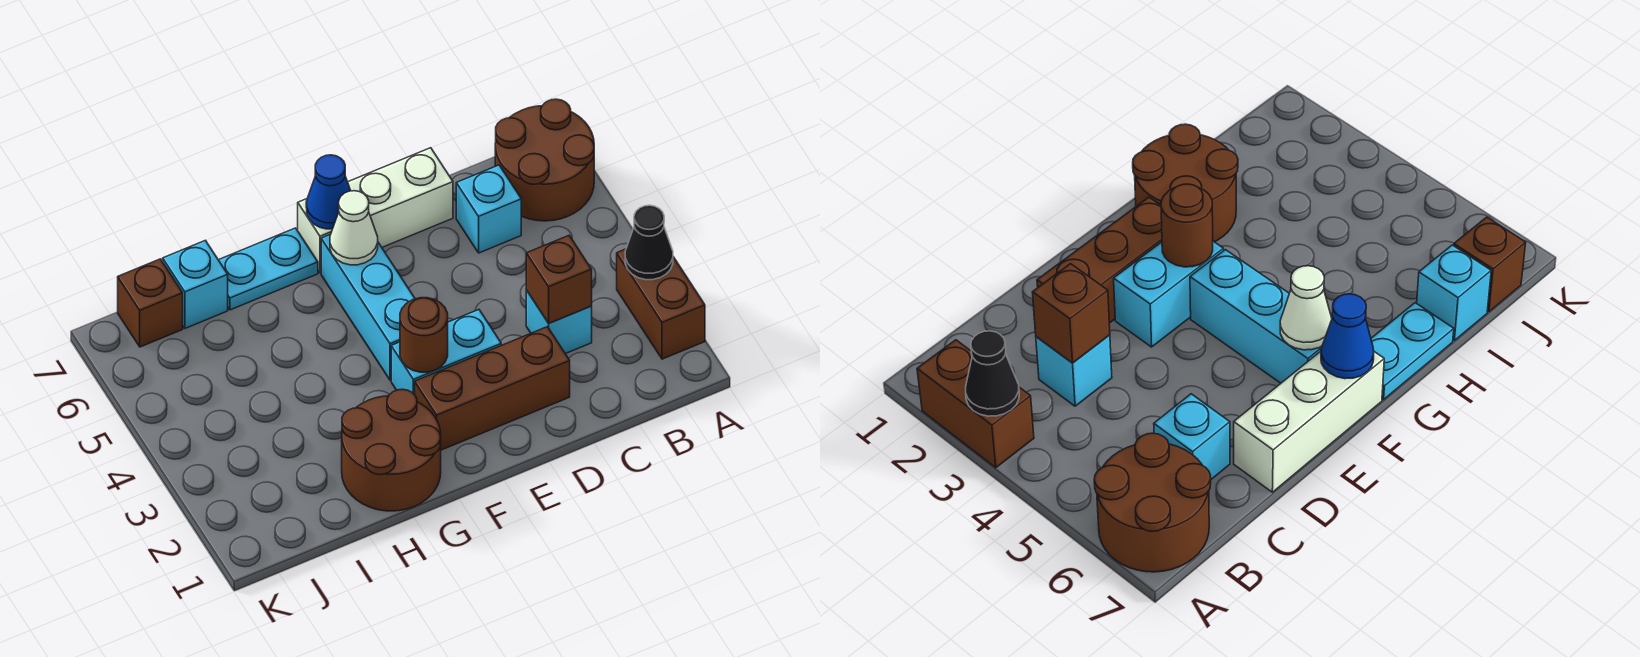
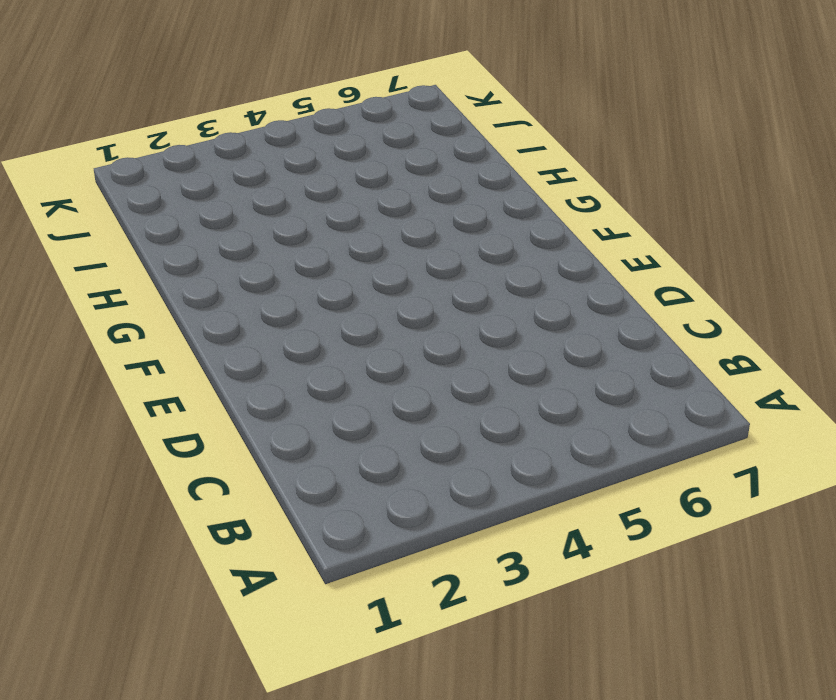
none -> brown 1x2 brick [617,249,705,359]
none -> brown 2x2 round brick [495,99,594,221]
none -> cyan 1x1 brick [526,290,592,354]

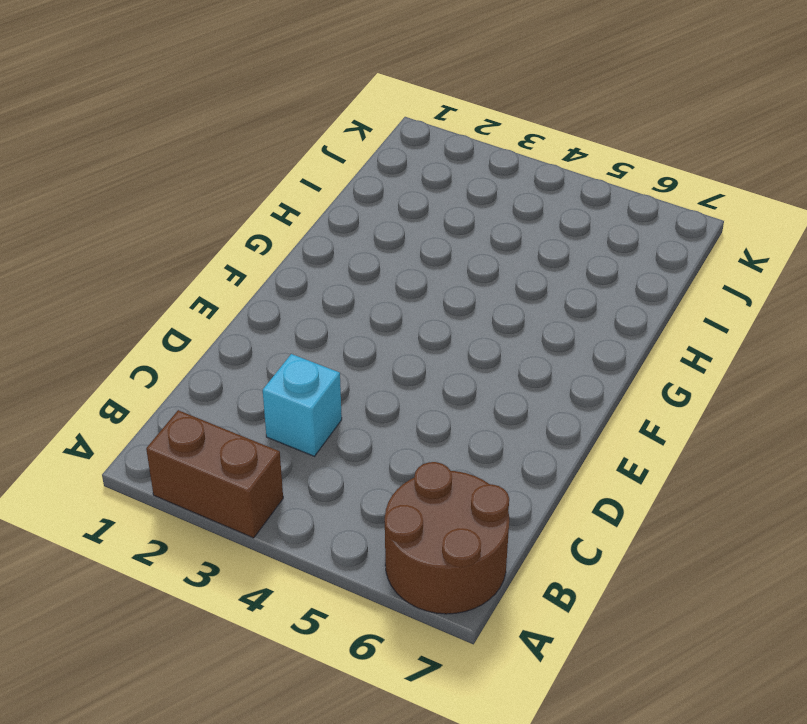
none -> cyan 1x1 brick [456,165,521,253]
none -> brown 1x3 brick [415,327,570,450]
none -> white 1x3 brick [298,148,453,273]

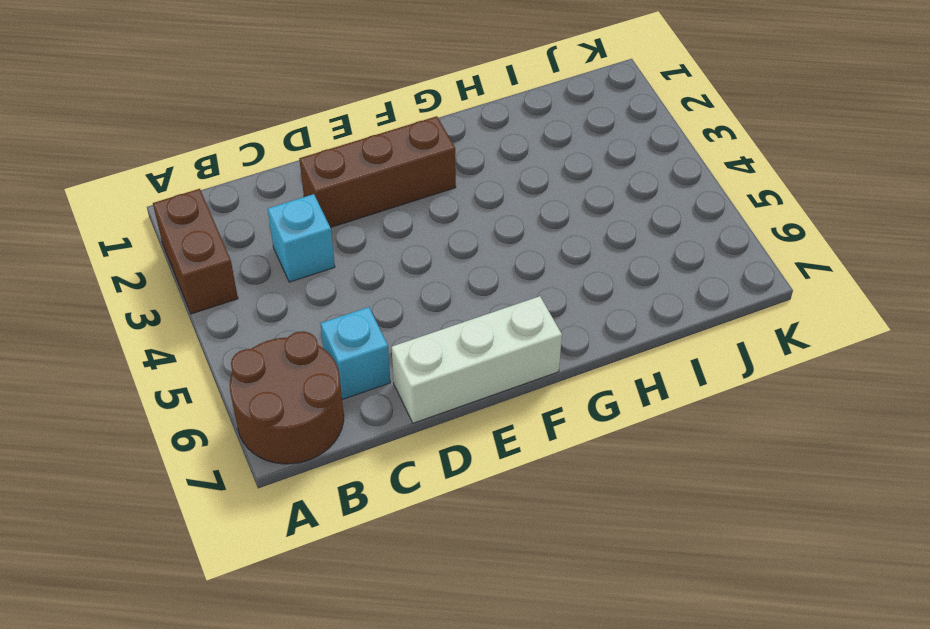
none -> cyan 1x2 brick [391,310,501,395]
none -> cyan 1x3 brick [321,234,415,380]
none -> brown 2x2 round brick [342,389,441,511]

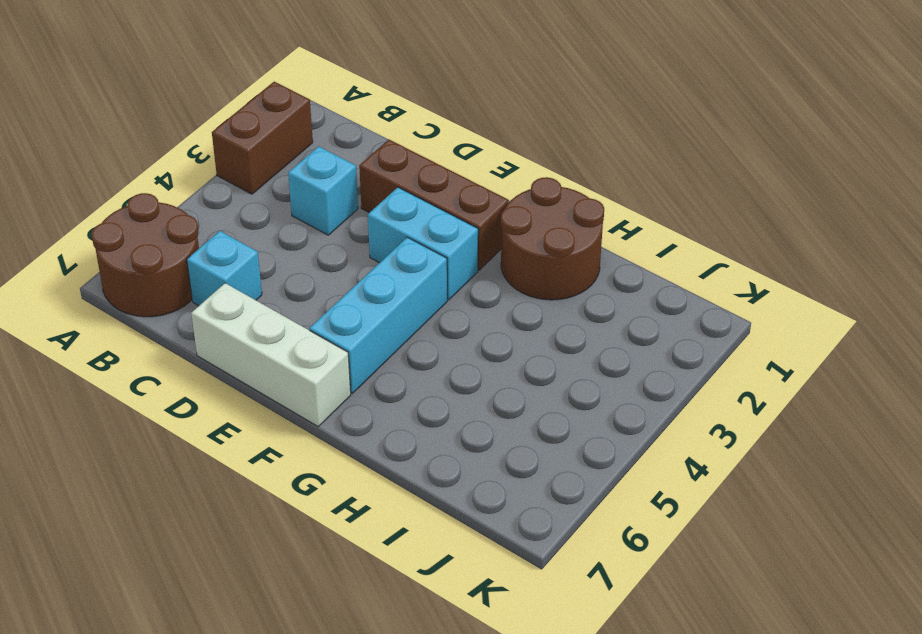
none -> cyan 1x2 plate [219,228,318,310]
none -> cyan 1x1 brick [163,240,228,328]
none -> brown 1x1 brick [118,259,183,347]

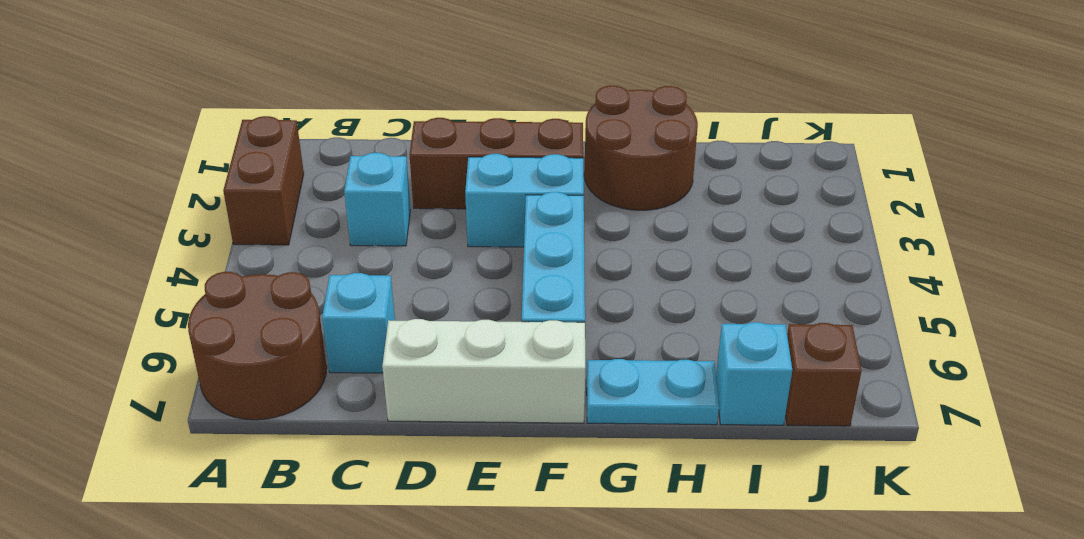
none -> black 1x1 cone [625,205,673,280]
none -> brown 1x1 brick [526,236,592,323]
none -> brown 1x1 round brick [400,298,448,372]

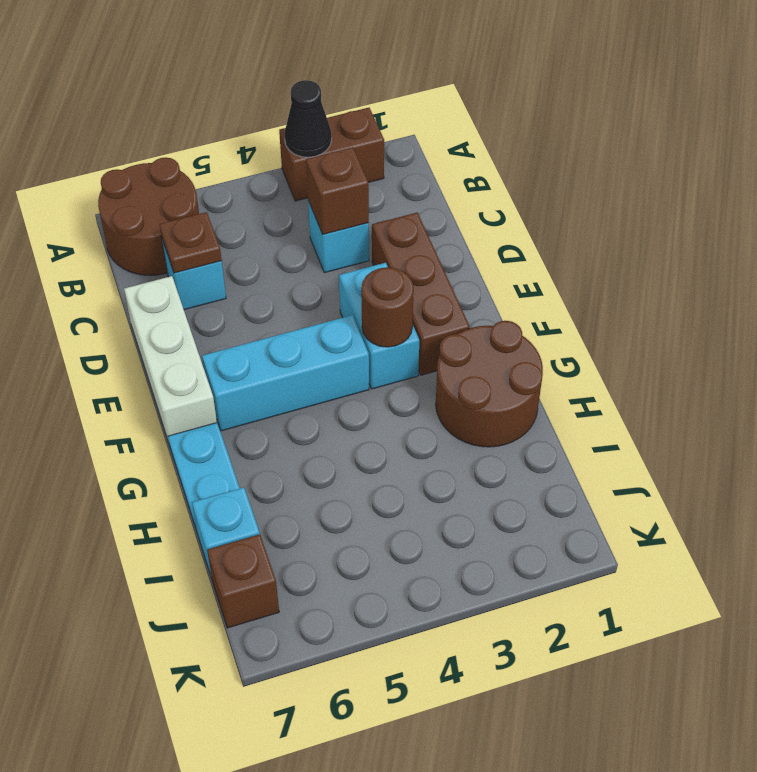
brown 1x1 plate [159,212,222,273] -> none
none -> white 1x1 cone [330,191,378,265]
none -> blue 1x1 cone [306,155,351,229]

